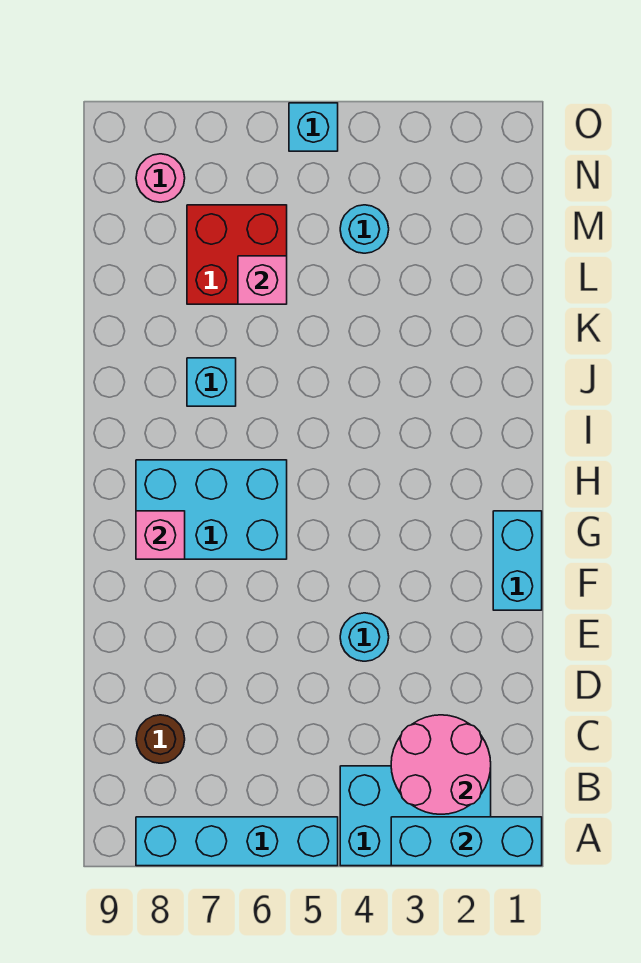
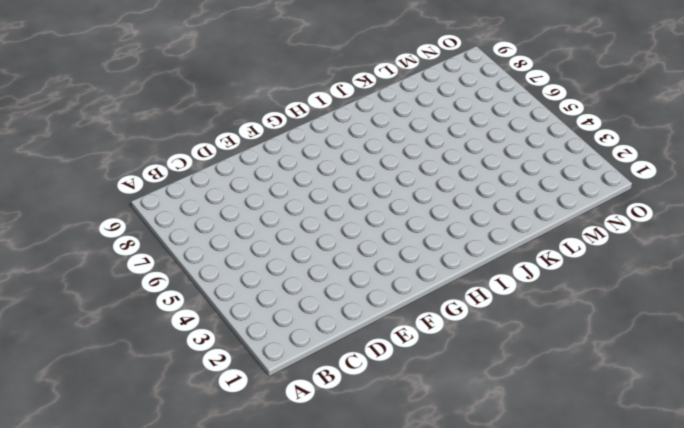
none -> cyan 2x3 brick [340,766,491,866]
none -> cyan 1x4 brick [136,817,338,866]
none -> brown 1x1 round brick [136,715,185,763]

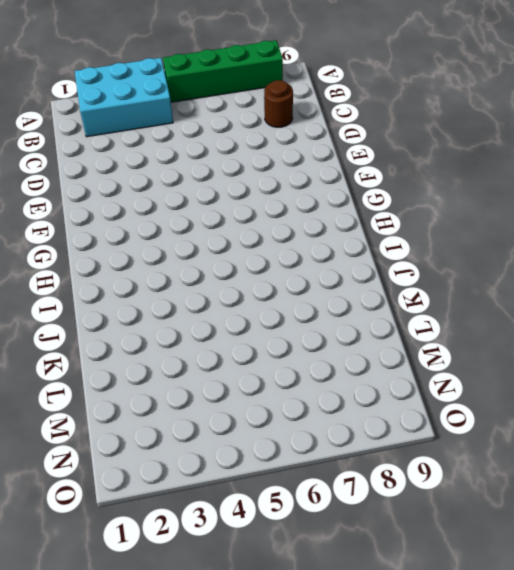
green 1x4 brick [163,40,283,102] -> cyan 1x4 brick [136,817,338,866]
none -> cyan 1x1 round brick [340,613,389,661]
none -> cyan 1x2 brick [493,511,542,610]
none -> cyan 2x3 brick [136,460,287,559]

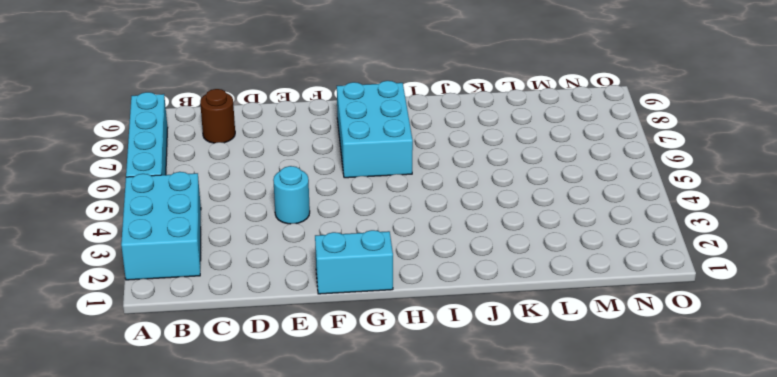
none -> cyan 1x1 brick [187,358,236,406]
none -> red 2x2 brick [187,205,287,304]
none -> cyan 1x1 round brick [340,205,389,253]

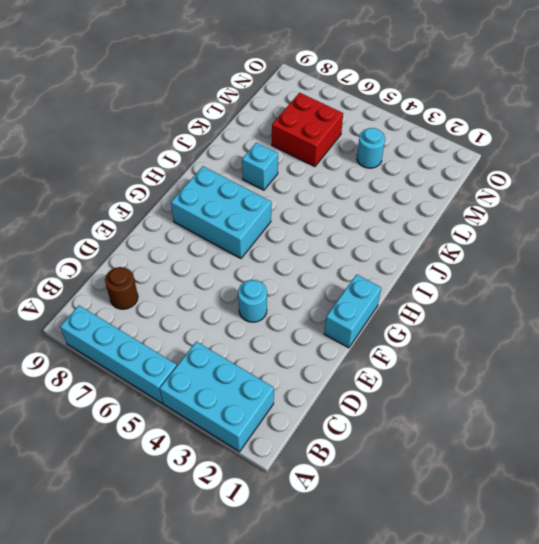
none -> pink 1x1 round brick [136,154,185,202]
none -> cyan 1x1 brick [289,103,338,151]
none -> cyan 1x3 brick [391,817,542,866]

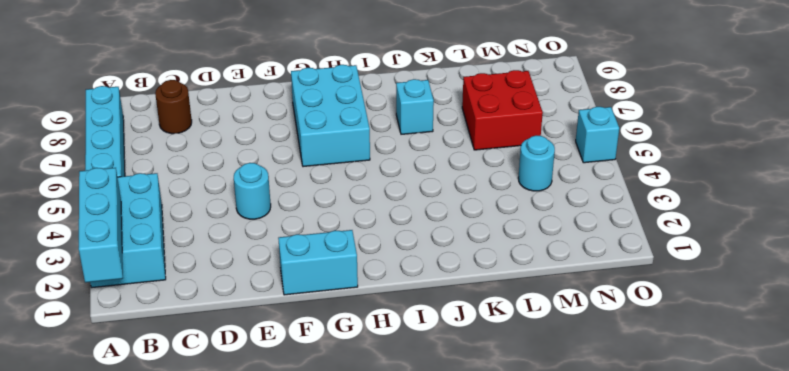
none -> pink 1x1 round brick [136,154,185,202]
none -> pink 2x2 round brick [391,715,491,814]
none -> pink 1x1 brick [136,511,185,559]

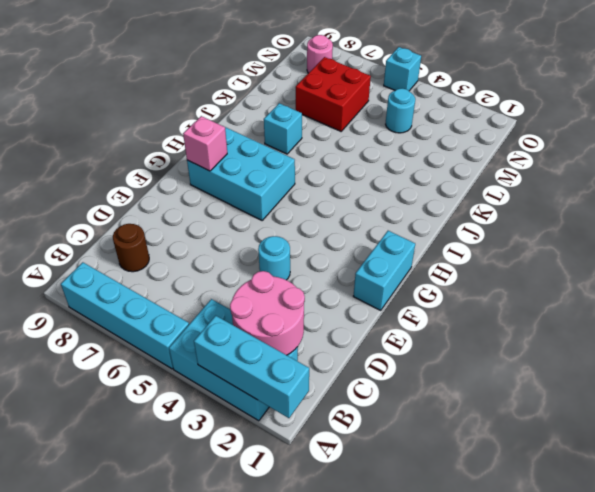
none -> pink 1x1 brick [238,256,287,304]

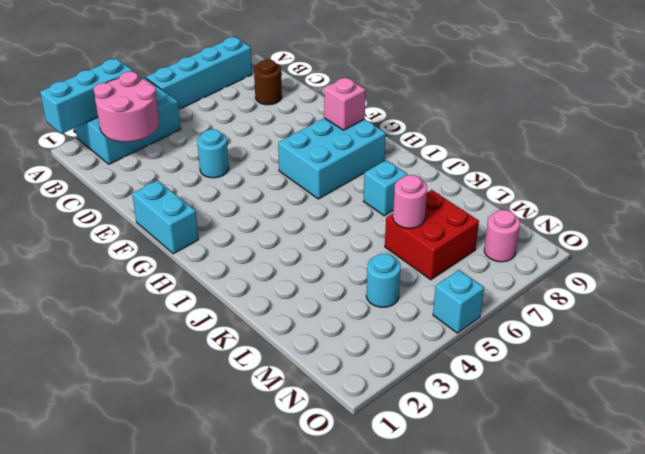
pink 1x1 round brick [393,175,427,228] -> pink 1x1 brick [238,256,287,304]

